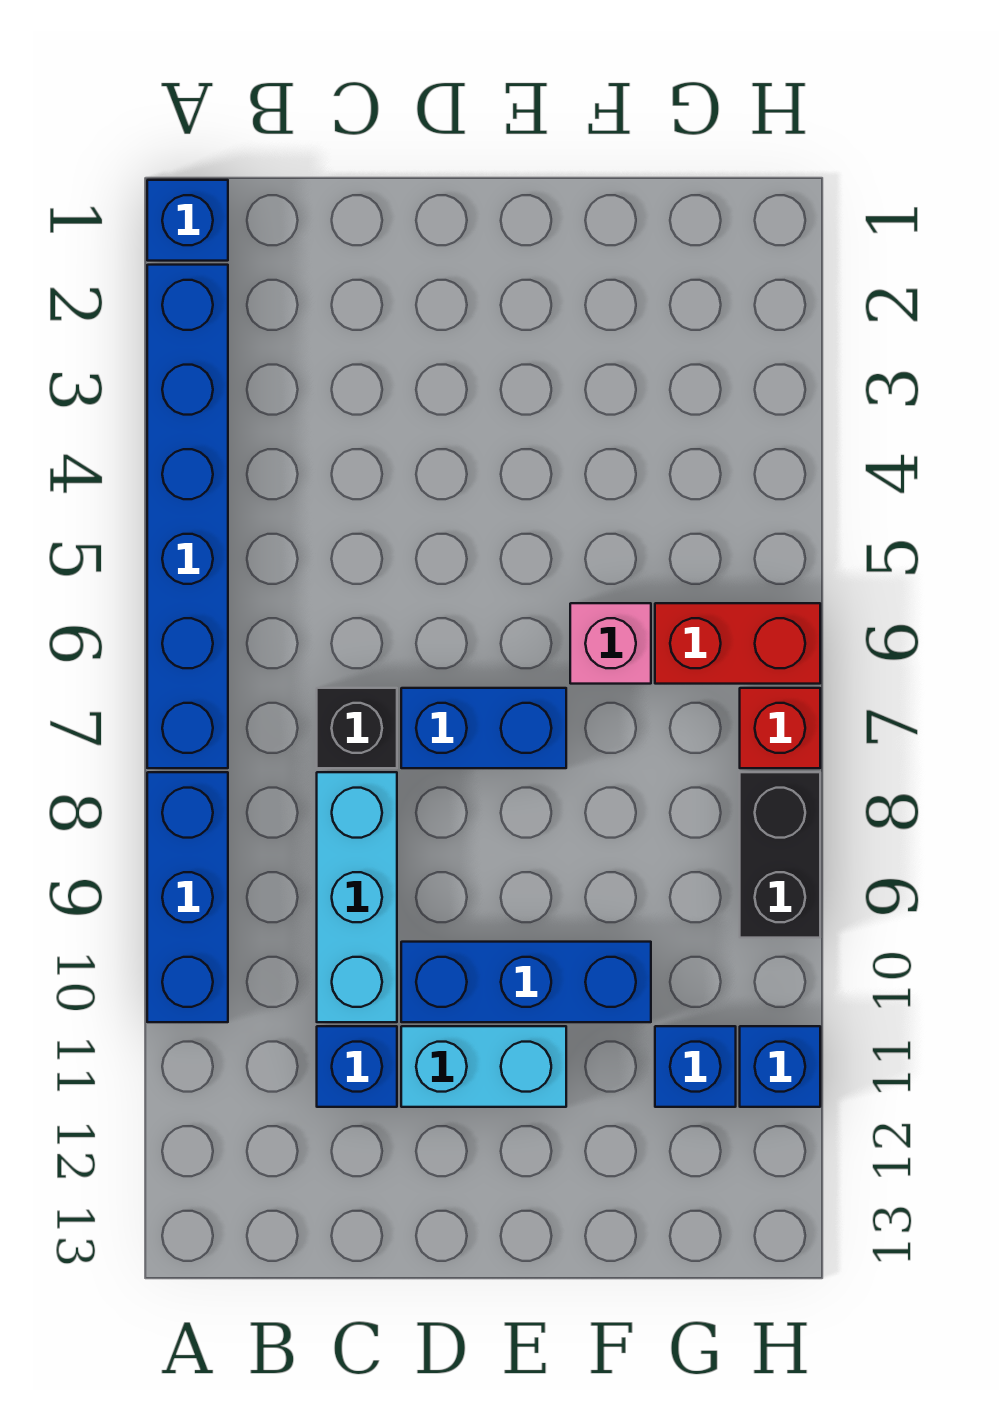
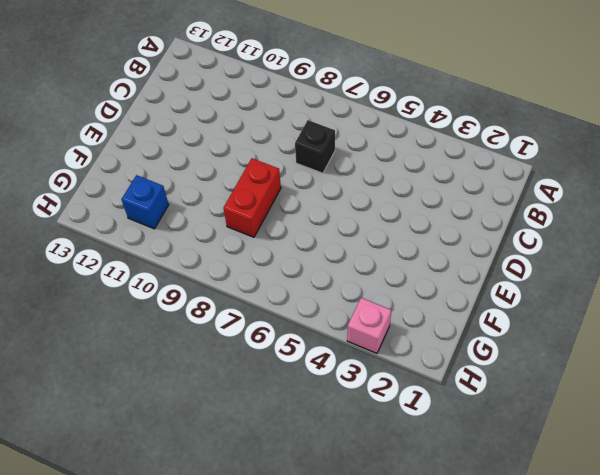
red 1x2 brick [223,158,281,237] -> red 1x2 brick moved to [655,603,820,684]
pink 1x1 brick [347,298,391,353] -> pink 1x1 brick moved to [570,603,651,684]
none -> blue 1x1 brick [147,180,228,261]
none -> blue 1x6 brick [147,265,228,768]
none -> blue 1x3 brick [147,772,228,1022]

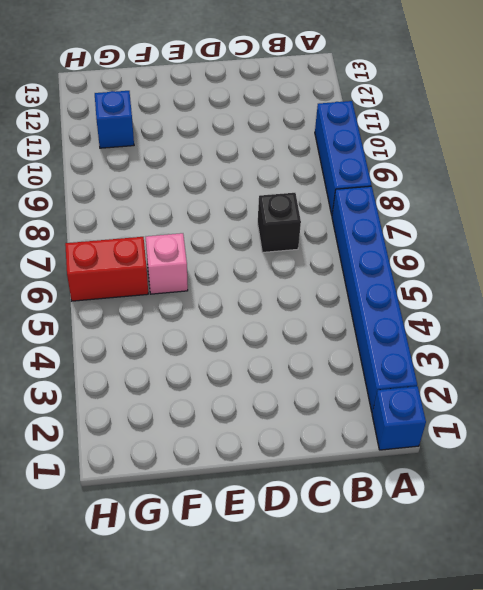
none -> cyan 1x3 brick [317,772,397,1022]
none -> blue 1x1 brick [317,1026,397,1107]
none -> blue 1x2 brick [401,688,566,768]

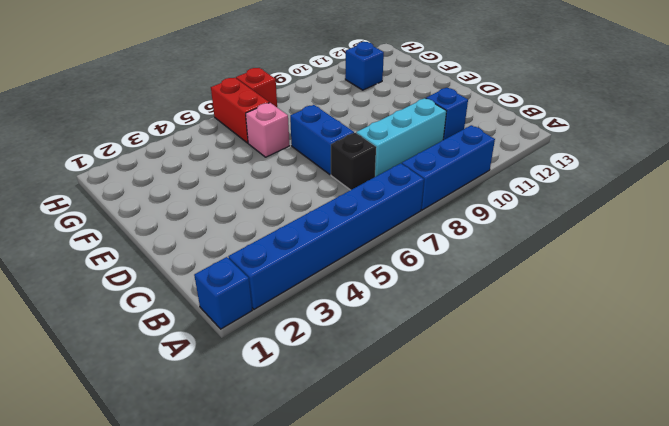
none -> blue 1x3 brick [401,942,651,1022]
none -> cyan 1x2 brick [401,1026,566,1107]
none -> black 1x2 brick [740,772,820,938]

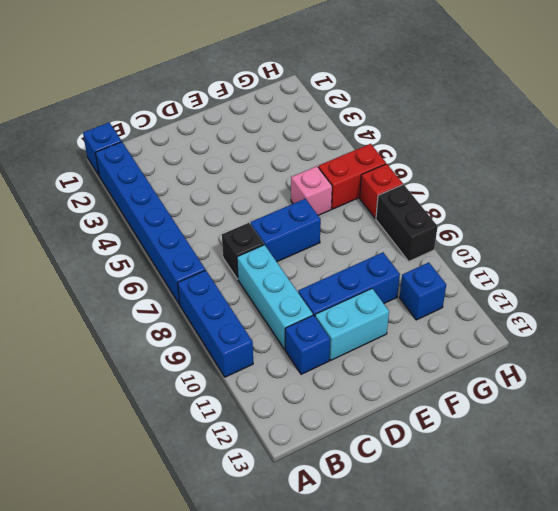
none -> blue 1x1 brick [740,1026,820,1107]

